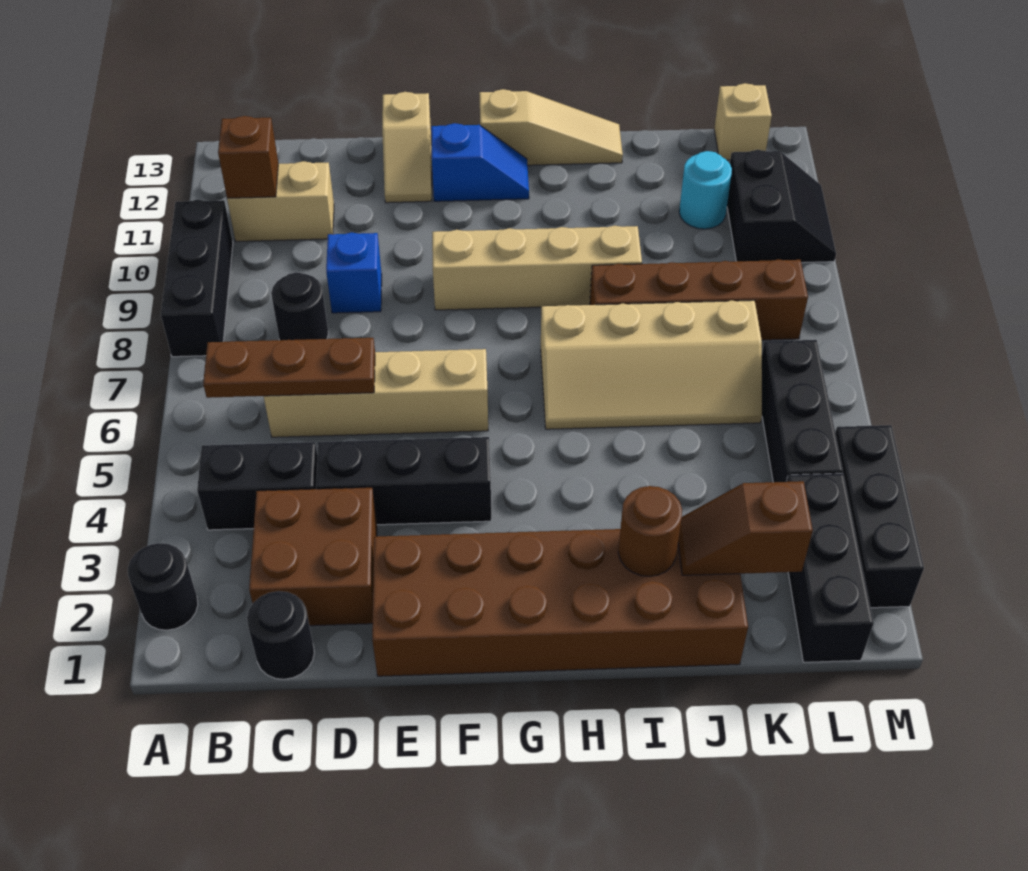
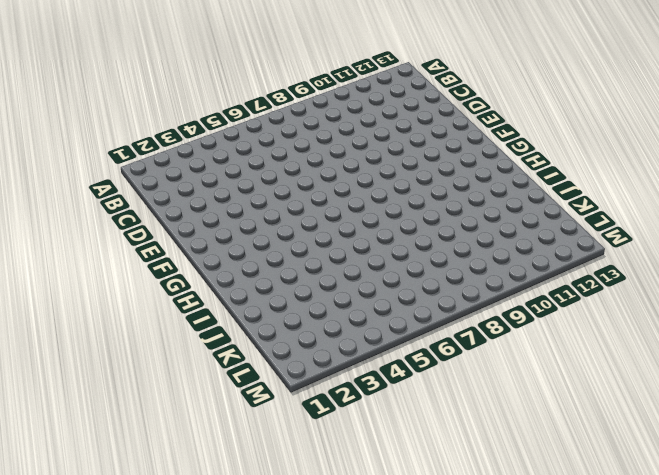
none -> black 1x1 round brick [128,543,198,630]
none -> black 1x3 brick [161,200,233,357]
none -> black 1x2 brick [197,442,317,530]

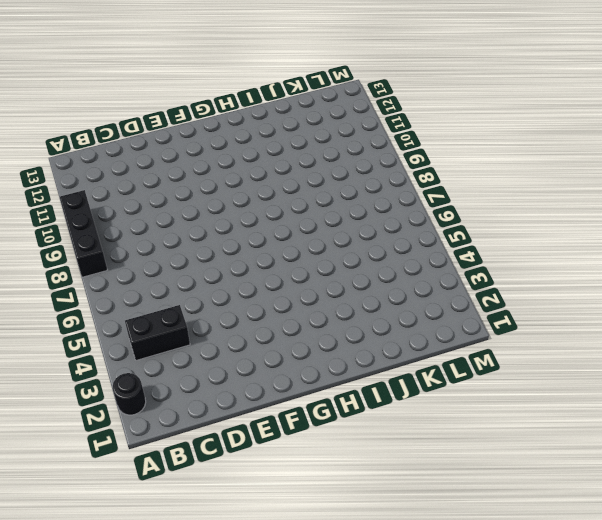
none -> tan 1x2 brick [227,161,334,241]
none -> black 1x1 round brick [247,591,314,679]
none -> brown 2x2 brick [249,487,377,626]

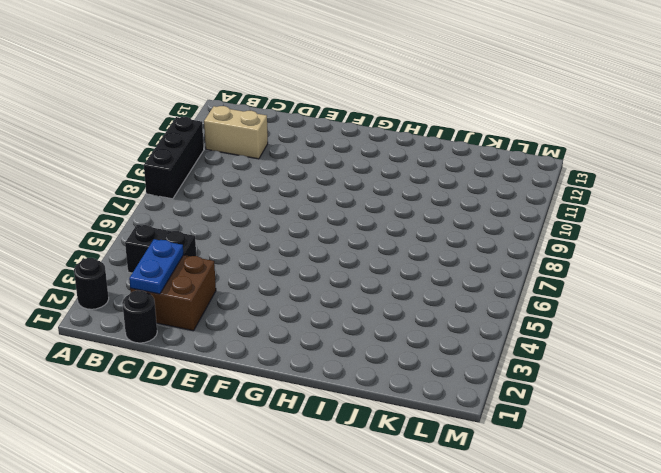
blue 1x2 plate [129,239,184,294] -> none
none -> tan 1x4 brick [264,349,488,437]
none -> black 1x1 round brick [271,272,328,340]
none -> black 1x3 brick [316,437,491,525]

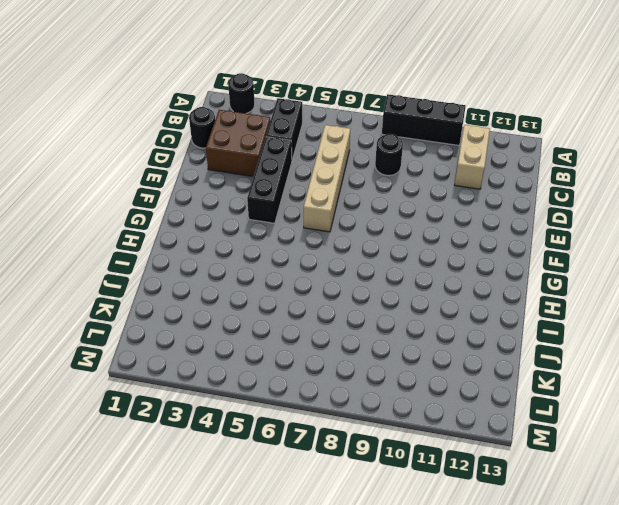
none -> blue 1x1 brick [326,232,382,313]
none -> brown 2x6 brick [372,529,748,676]
none -> tan 1x2 slope [382,92,432,203]

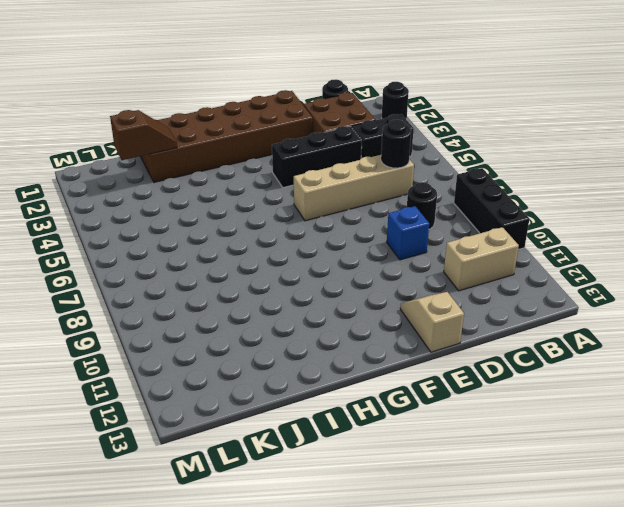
black 1x1 round brick [381,120,411,168] -> brown 1x3 plate [203,338,375,398]
none -> tan 1x4 brick [432,226,642,310]
none -> blue 1x2 slope [431,123,529,201]
none -> tan 1x3 slope [480,89,623,165]

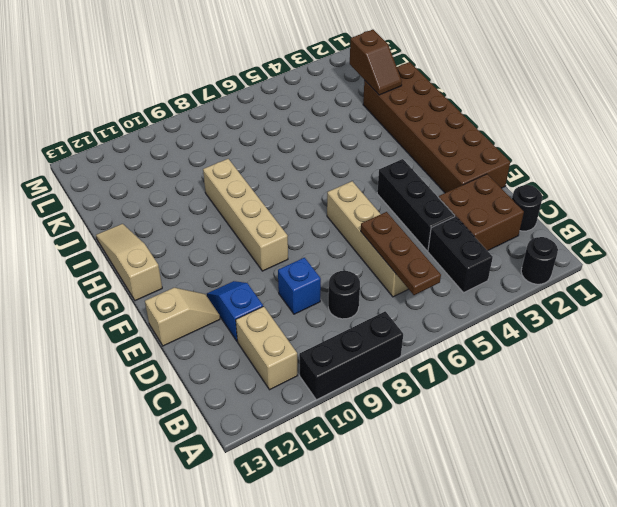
blue 1x2 slope [207,281,263,341] -> blue 1x2 slope moved to [431,123,529,201]
none -> tan 2x4 slope [541,300,762,429]
none -> brown 1x4 brick [590,259,808,340]
none -> cyan 1x1 round brick [679,151,732,229]

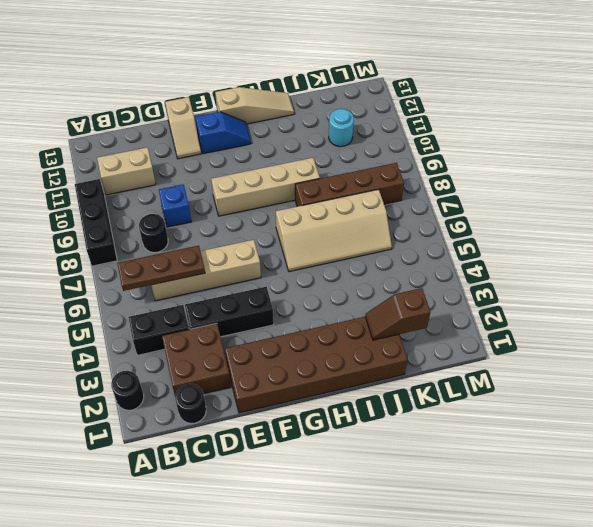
none -> black 1x3 brick [786,473,874,662]
none -> black 1x3 brick [762,340,843,482]
none -> black 2x2 slope [727,150,836,263]

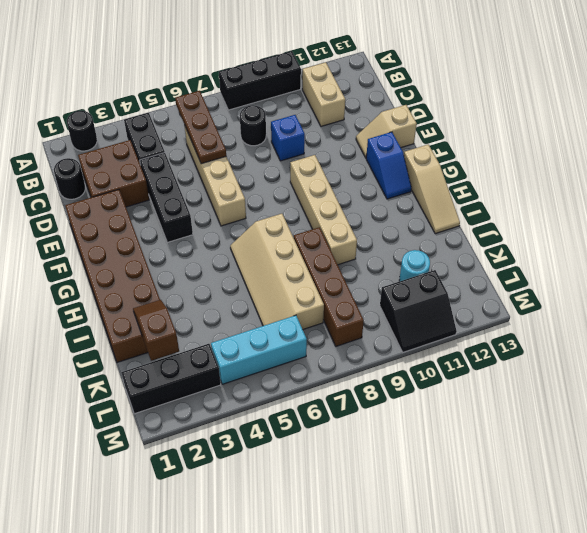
cyan 1x3 brick [211,315,307,384] -> black 1x3 brick [762,340,843,482]
none -> tan 1x1 brick [714,83,772,160]
none -> black 1x3 brick [835,425,924,608]
none -> brown 1x1 brick [218,116,278,198]

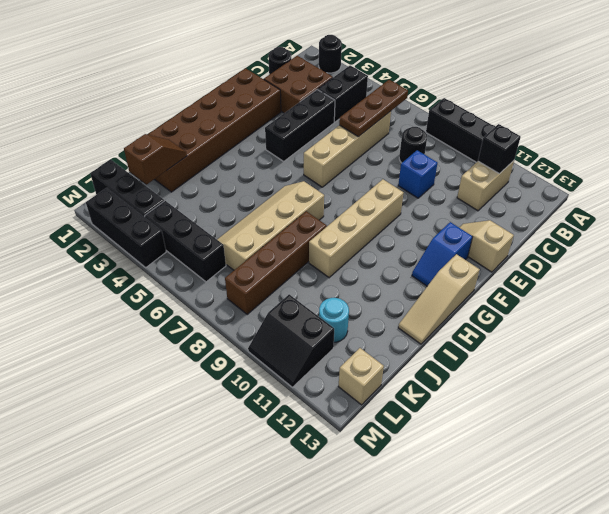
black 1x1 brick [478,124,521,174] -> brown 1x1 brick [218,116,278,198]
none -> brown 1x1 round brick [618,486,682,576]

